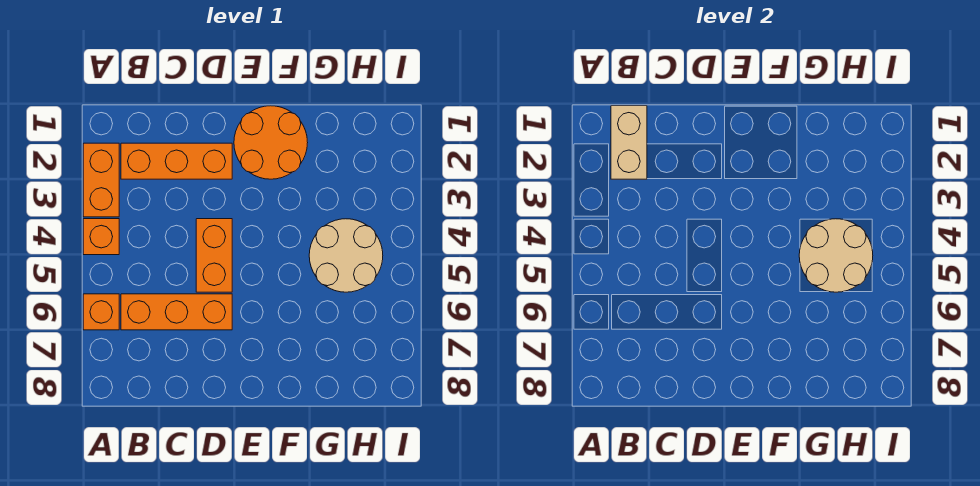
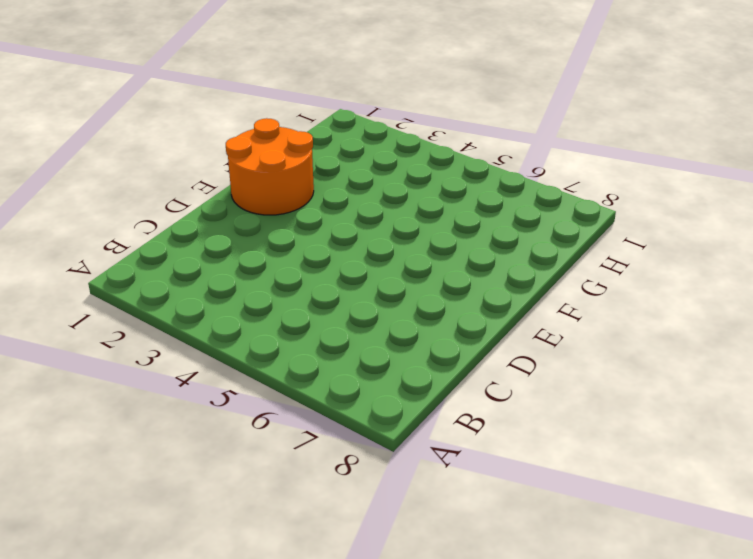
none -> orange 1x2 brick [83,143,119,217]
none -> orange 1x1 brick [83,219,119,255]

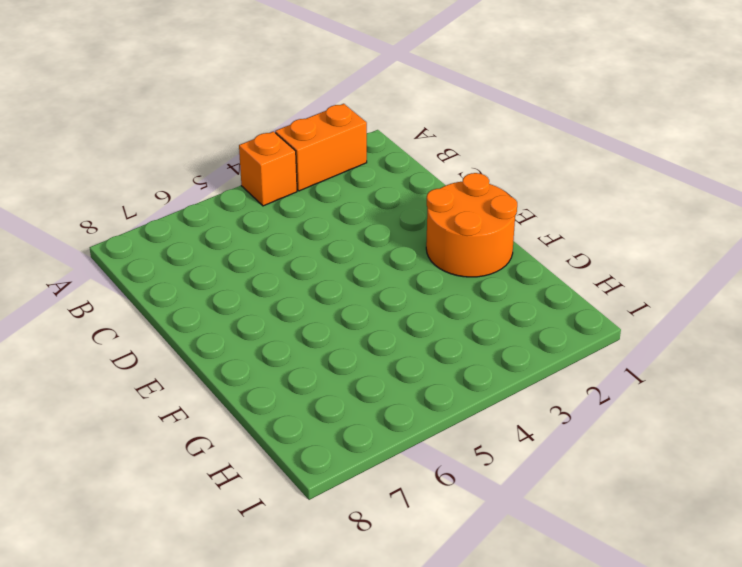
none -> orange 1x1 brick [83,294,119,330]
none -> orange 1x3 brick [121,143,232,179]

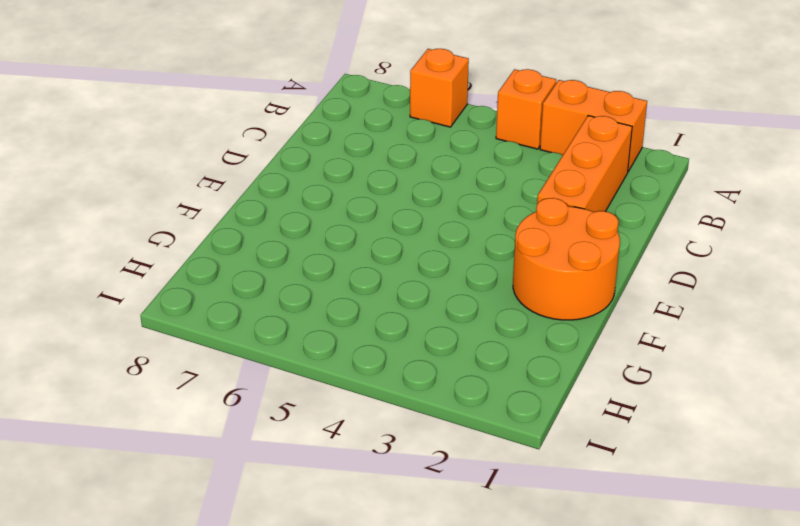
none -> orange 1x3 brick [121,294,232,330]
none -> orange 1x2 brick [196,219,232,292]

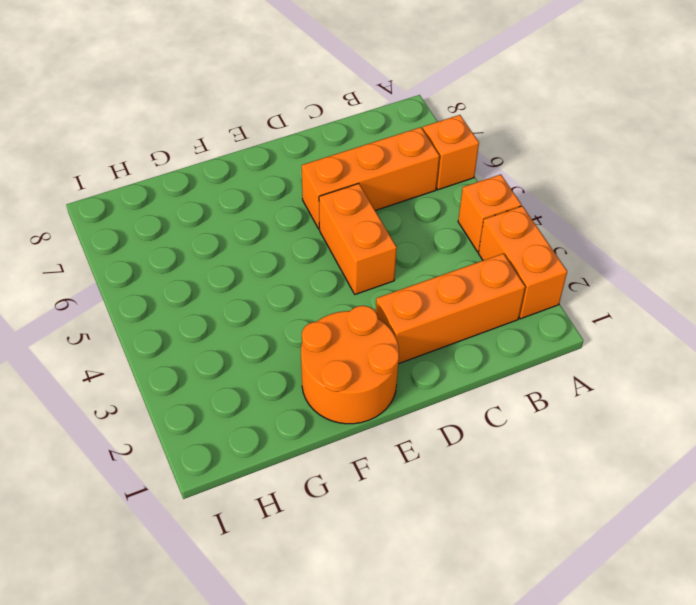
none -> tan 2x2 round brick [309,219,383,292]
none -> tan 1x2 brick [611,106,647,179]

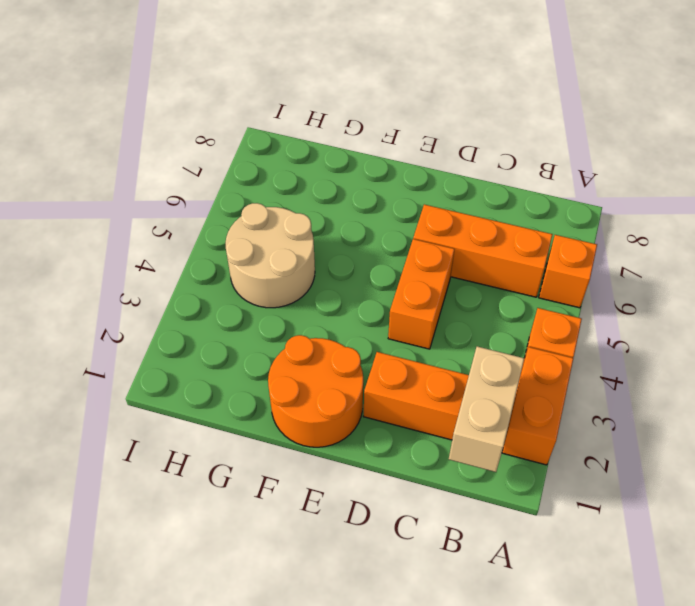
none -> tan 2x2 round brick [799,219,873,292]

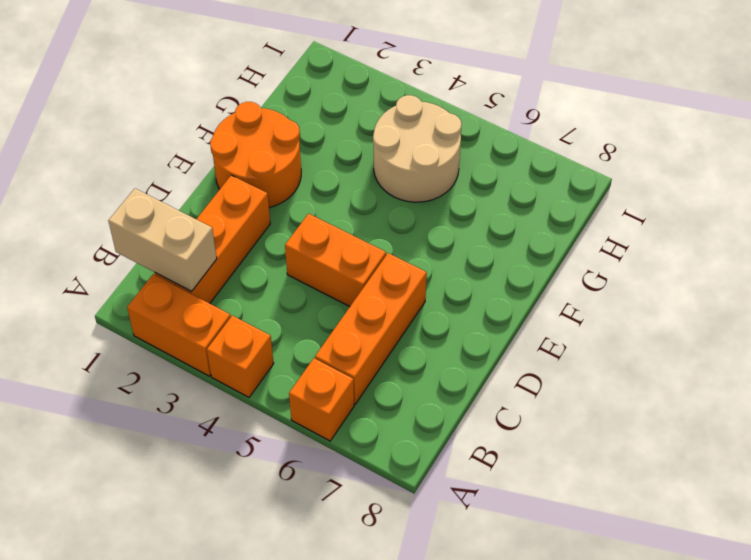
none -> tan 2x2 round brick [799,219,873,292]

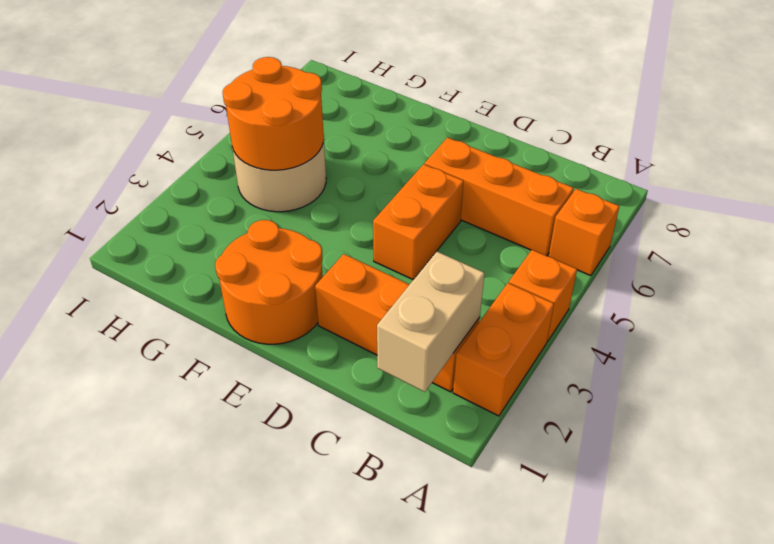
orange 2x2 round brick [223,57,324,170] -> tan 2x2 round brick [799,219,873,292]

